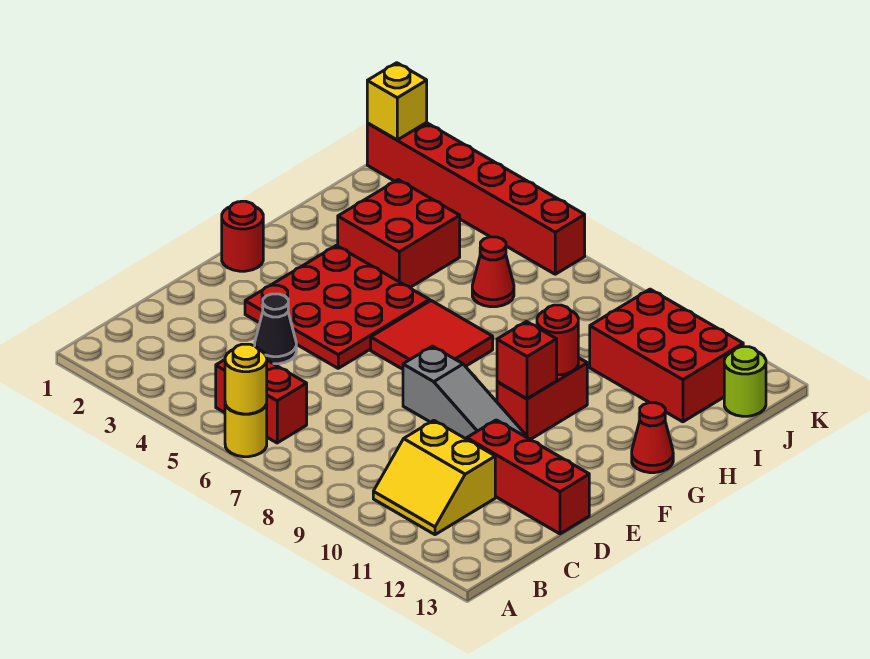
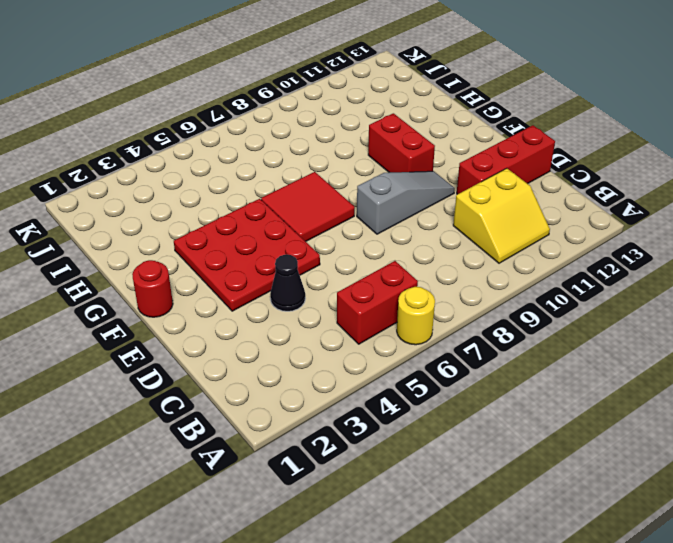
none -> red 1x1 cone [632,403,673,473]
none -> red 2x2 brick [338,180,460,287]
none -> red 1x1 cone [472,237,514,307]

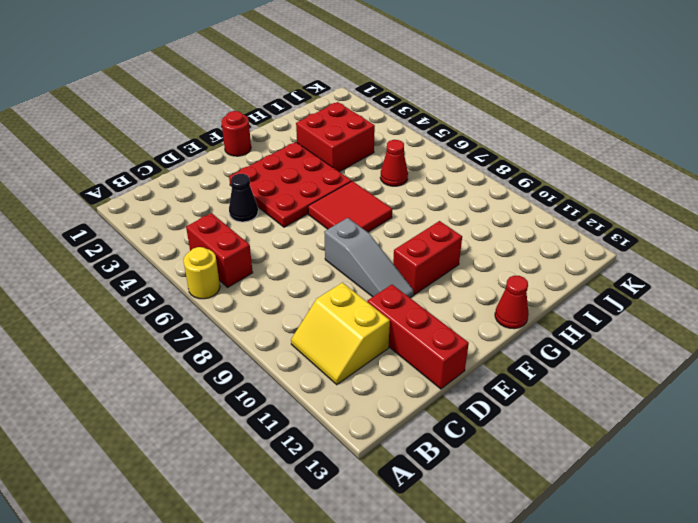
none -> red 2x3 brick [590,289,743,422]
none -> lime 1x1 round brick [724,347,766,416]
none -> red 1x6 brick [367,123,585,274]

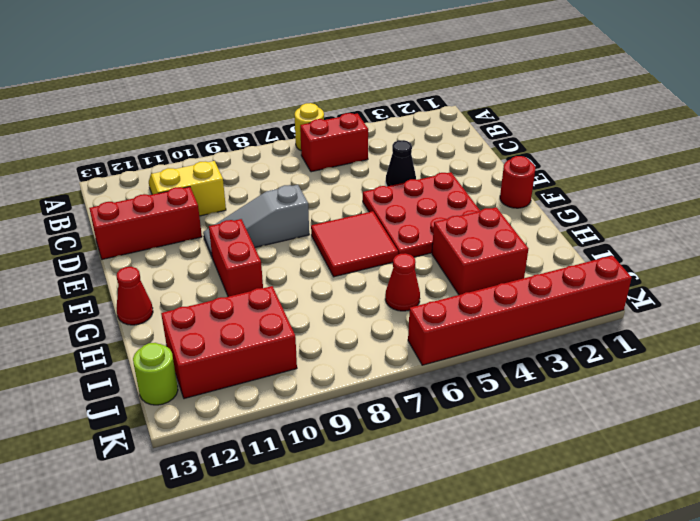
none -> yellow 1x1 round brick [225,344,267,414]
none -> red 1x1 brick [497,322,557,399]
none -> red 1x1 round brick [537,305,578,375]

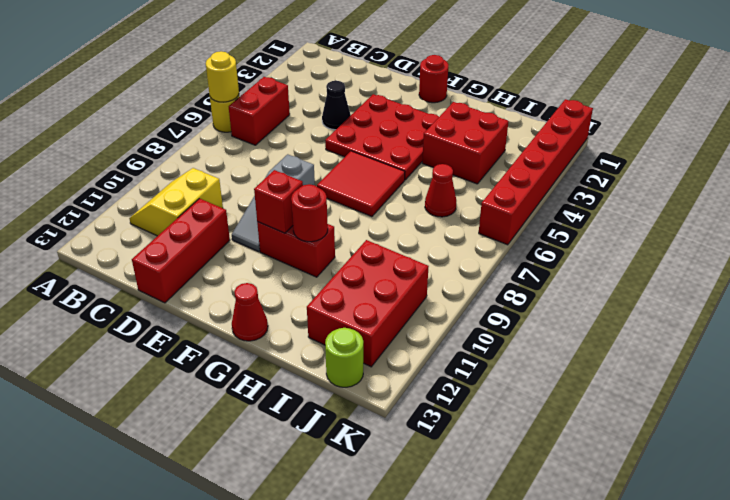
none -> yellow 1x1 brick [367,63,427,140]

